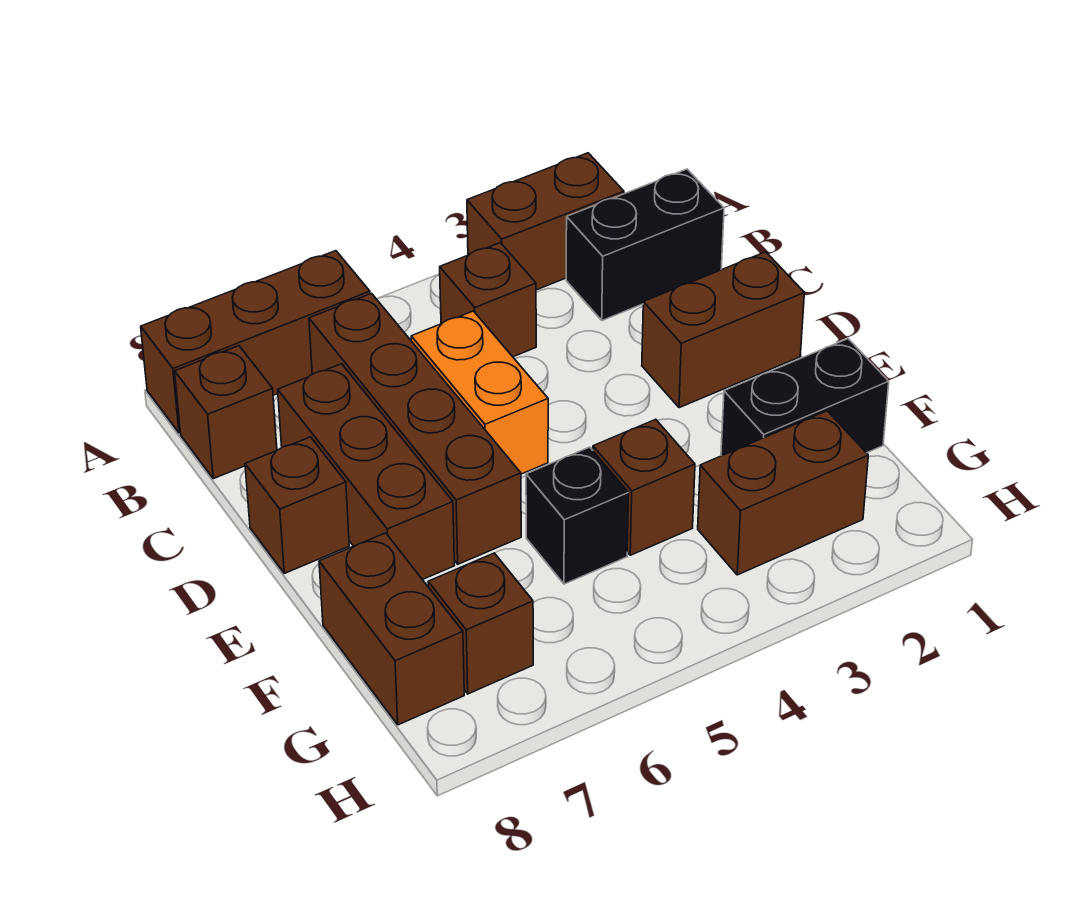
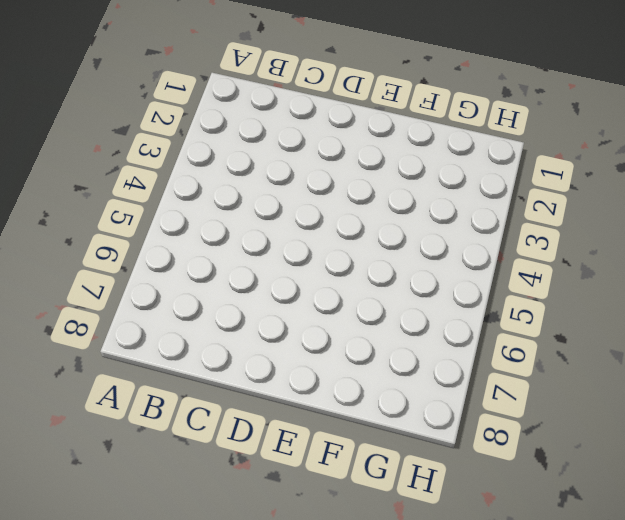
none -> brown 1x2 brick [467,153,624,290]
none -> brown 1x3 brick [141,251,370,433]
none -> black 1x2 brick [566,169,724,320]

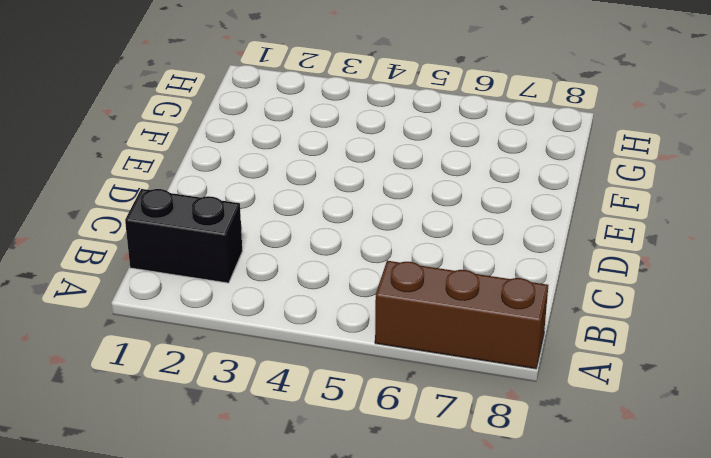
none -> brown 1x2 brick [467,153,624,290]
none -> brown 1x1 brick [440,243,536,357]
none -> brown 1x4 brick [309,293,521,564]

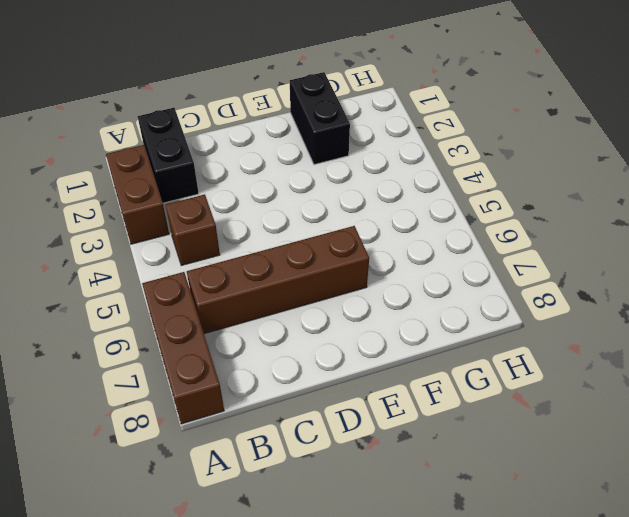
none -> brown 1x1 brick [175,346,277,479]
none -> orange 1x2 brick [411,311,548,474]
none -> brown 1x3 brick [278,364,455,580]

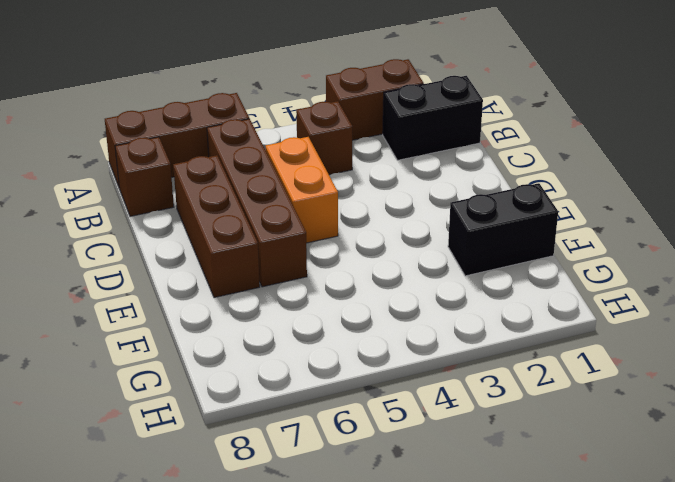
none -> brown 1x2 brick [642,252,804,408]
none -> brown 1x1 brick [245,437,349,573]
none -> brown 1x1 brick [593,419,695,555]

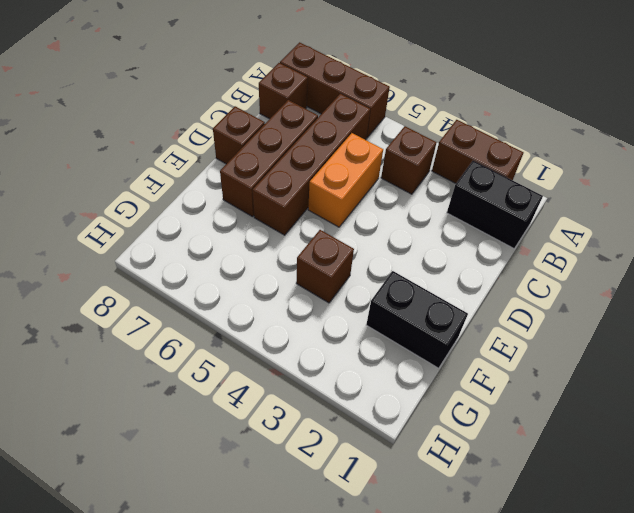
none -> brown 1x2 brick [642,252,804,408]
none -> black 1x1 brick [526,447,629,584]
none -> brown 1x2 brick [319,533,464,725]

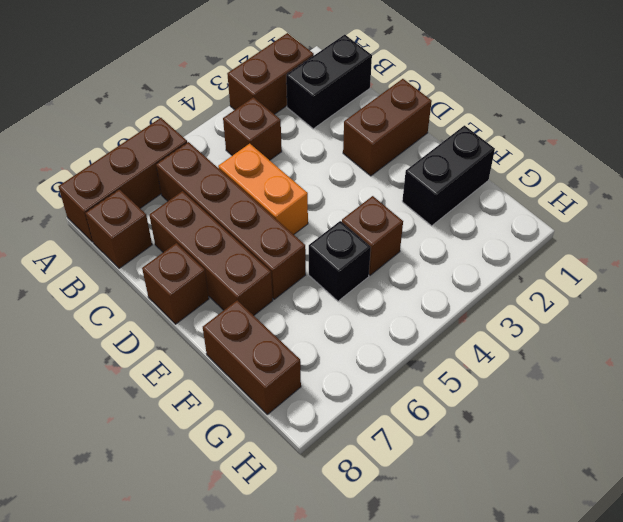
none -> brown 1x2 brick [698,411,868,575]
none -> brown 1x1 brick [428,553,533,694]

